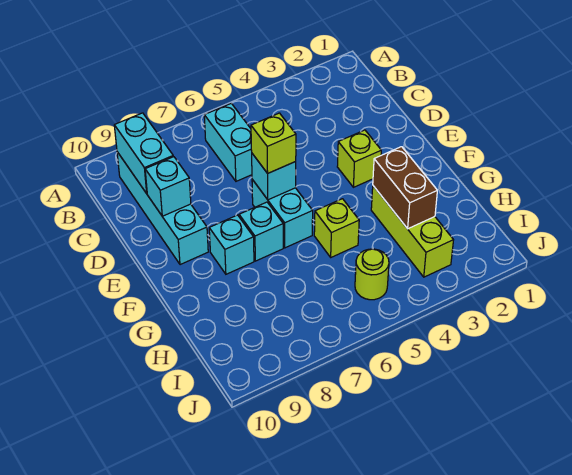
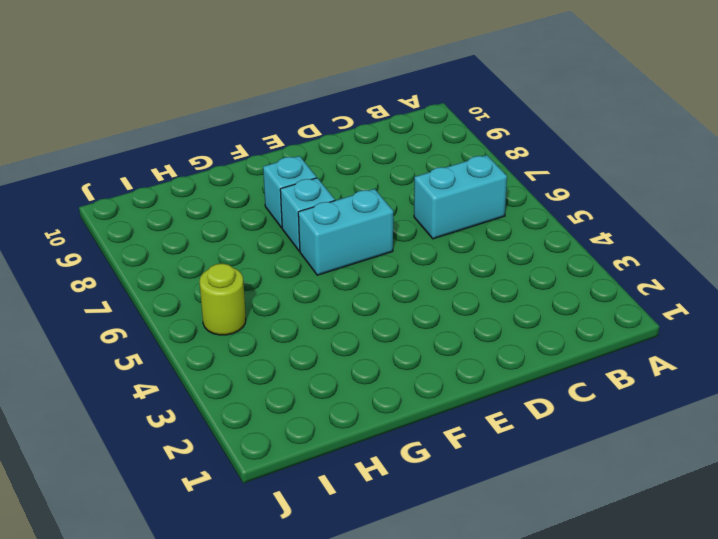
none -> cyan 1x4 brick [117,152,208,265]
none -> lime 1x1 brick [337,130,381,187]
none -> lime 1x3 brick [371,186,453,277]

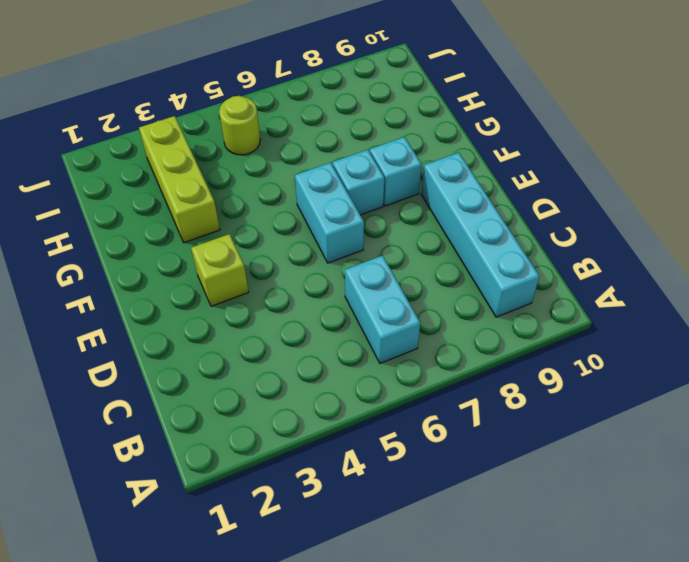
none -> lime 1x1 brick [314,199,359,257]
none -> cyan 1x2 brick [114,113,173,193]
none -> cyan 1x1 brick [145,157,191,216]

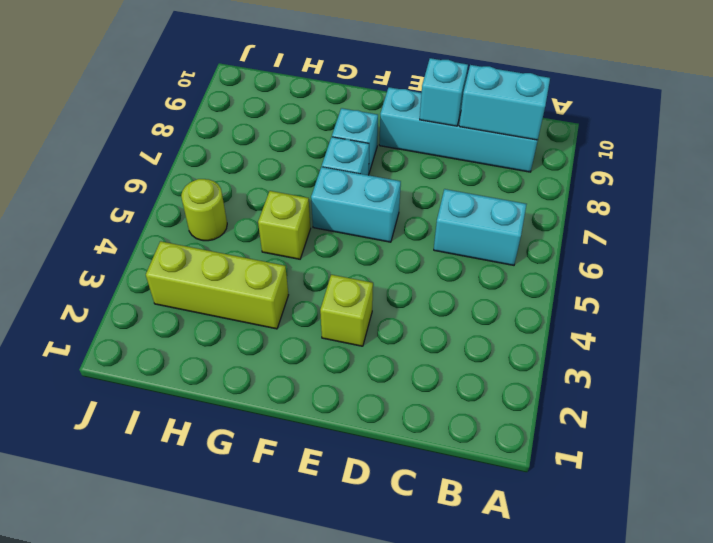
none -> cyan 1x1 brick [252,154,296,200]
none -> brown 1x2 brick [373,147,437,229]
none -> lime 1x1 brick [251,113,296,173]

